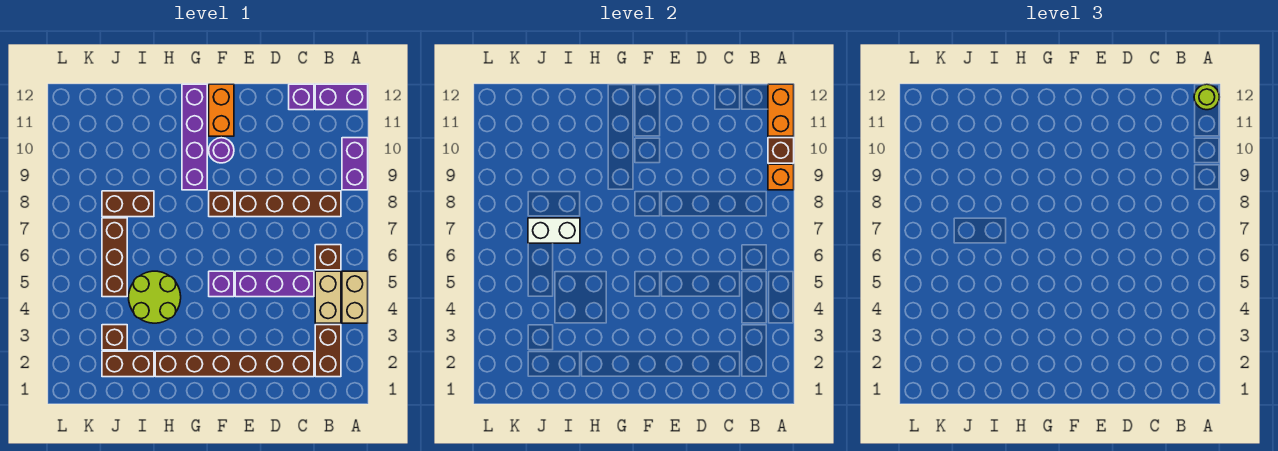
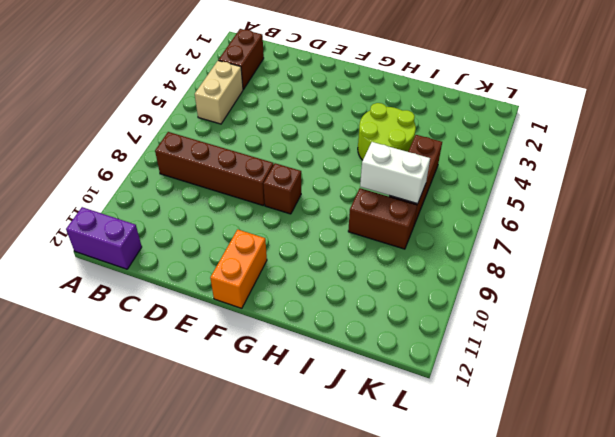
none -> tan 1x2 brick [342,271,368,323]
none -> purple 1x2 brick [342,138,368,190]
none -> brown 1x1 brick [315,245,341,270]

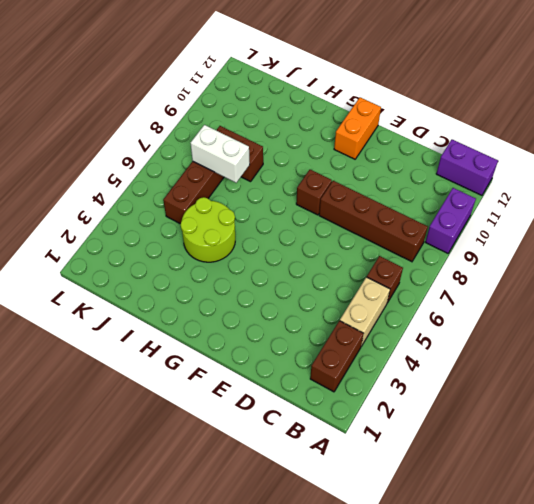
none -> tan 1x2 brick [342,271,368,323]
none -> brown 1x6 brick [155,351,314,377]
none -> purple 1x3 brick [235,271,314,297]

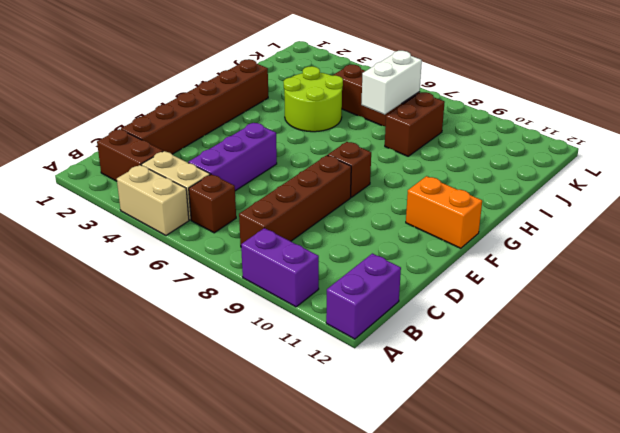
none -> purple 1x1 brick [289,84,314,110]
none -> purple 1x1 brick [209,271,234,297]
none -> purple 1x1 round brick [209,138,234,163]

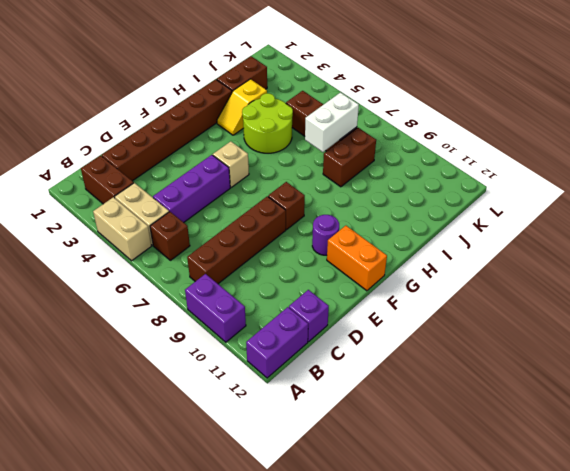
tan 1x1 brick [213,141,249,187] -> purple 1x1 brick [209,271,234,297]
yellow 1x2 slope [217,79,267,135] -> none
none -> purple 1x4 brick [182,84,207,190]
none -> brown 1x1 brick [102,325,127,350]
none -> orange 1x1 brick [768,164,794,190]

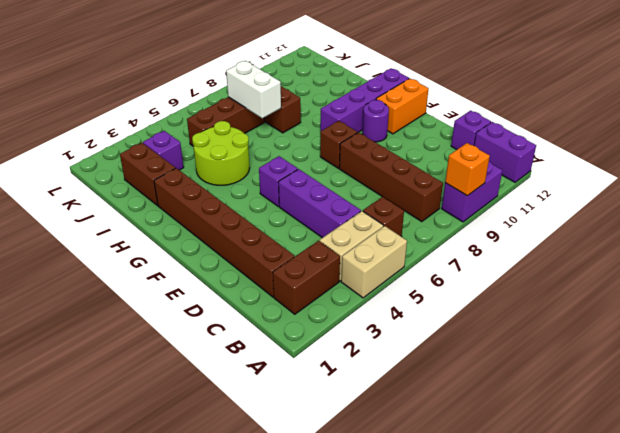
purple 1x1 brick [143,131,184,170] -> brown 1x1 brick [102,325,127,350]
none -> brown 1x1 brick [768,138,794,163]
none -> orange 1x2 brick [768,84,794,136]
none -> lime 1x1 round brick [1194,84,1219,110]

